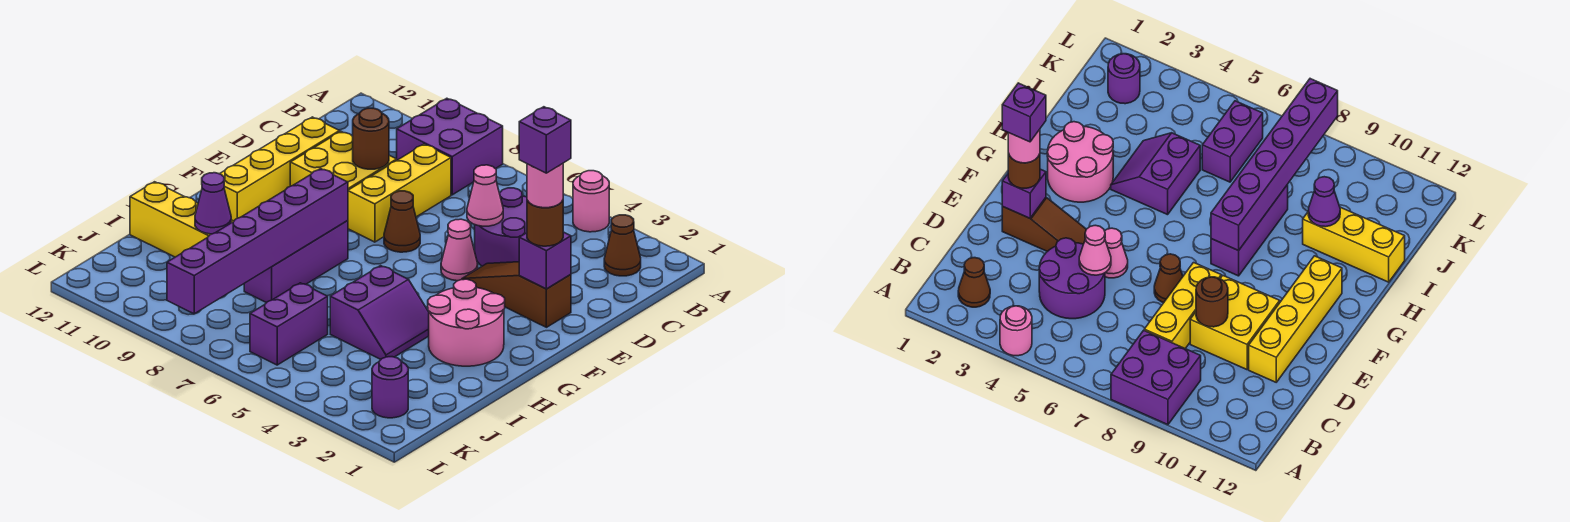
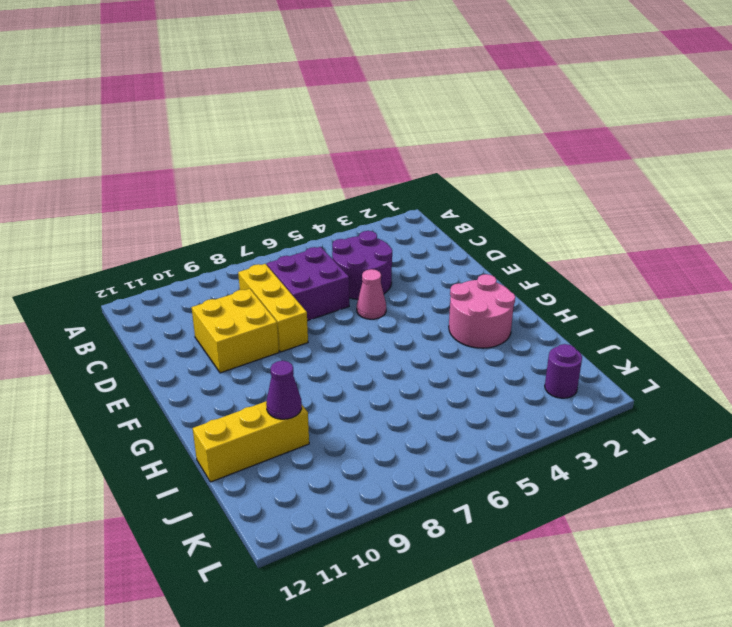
purple 2x2 brick [267,247,349,321] -> purple 2x2 brick moved to [397,98,503,195]
none -> pink 1x1 round brick [573,171,609,232]
none -> brown 1x1 cone [604,215,641,276]
none -> yellow 1x4 brick [220,117,340,221]

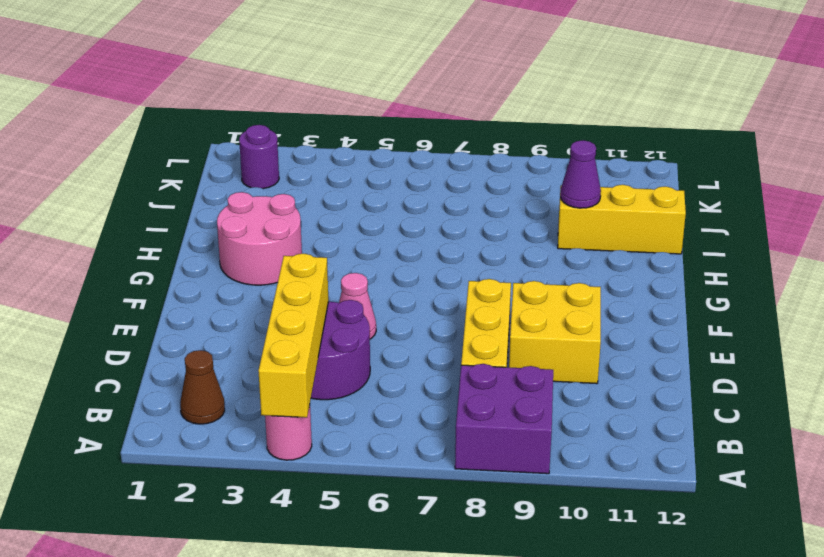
yellow 1x4 brick [259,254,328,418] -> yellow 1x4 brick moved to [220,117,340,221]
none -> brown 1x3 slope [462,262,571,327]
none -> brown 1x1 cone [384,191,420,252]
none -> purple 1x3 brick [244,221,348,303]

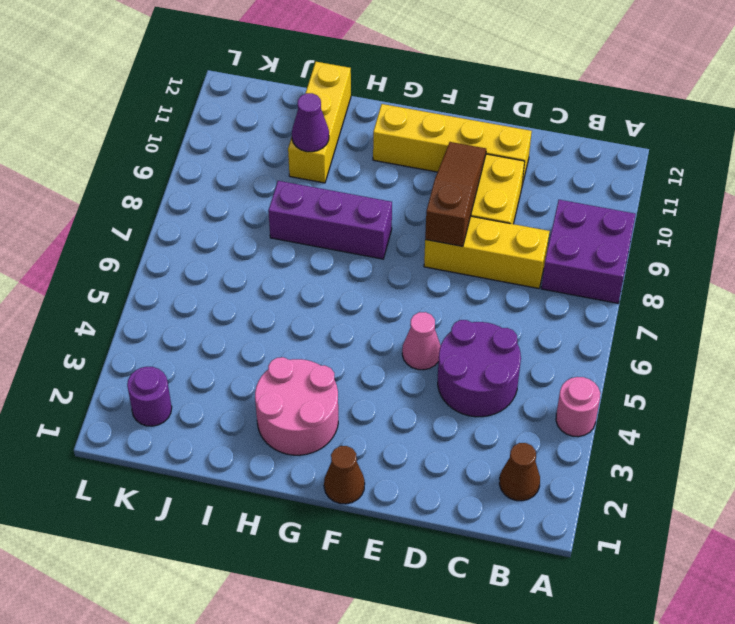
brown 1x3 slope [425,142,486,247] -> brown 1x3 slope moved to [462,262,571,327]
brown 1x1 cone [324,446,365,504] -> brown 1x1 cone moved to [384,191,420,252]
none -> purple 2x2 slope [330,266,429,359]
none -> purple 1x2 brick [250,283,328,365]
none -> pink 1x1 cone [467,165,503,226]

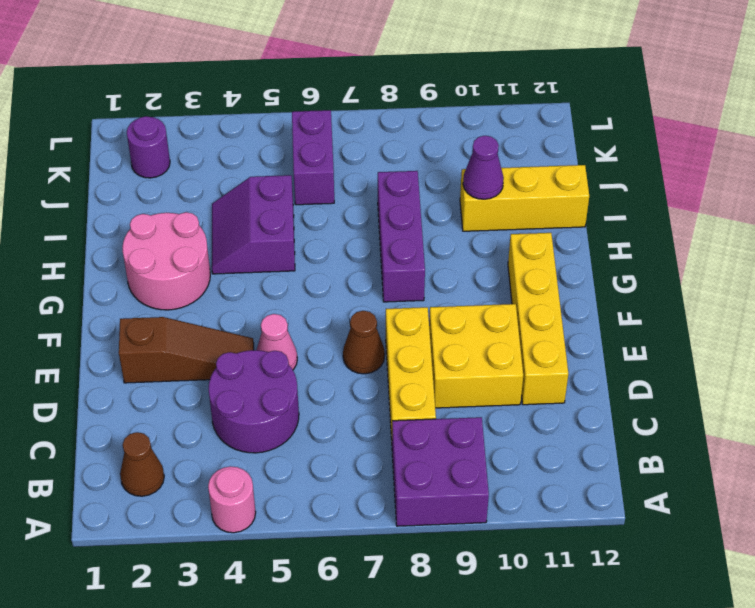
none -> pink 1x1 cone [467,165,503,226]
none -> brown 1x1 round brick [353,108,389,169]
none -> purple 1x1 brick [519,232,571,289]

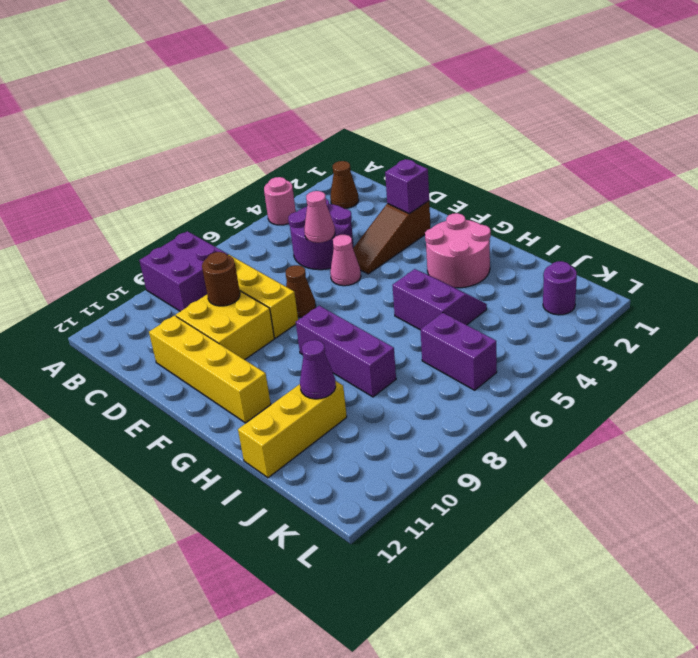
none -> purple 1x6 brick [167,169,348,314]
none -> brown 1x1 round brick [527,200,563,246]
none -> pink 1x1 round brick [527,164,563,208]

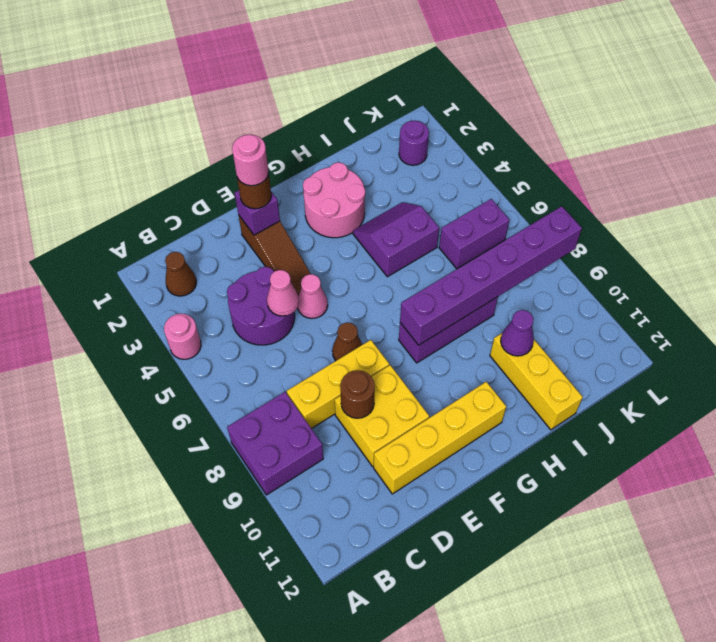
none -> purple 1x1 brick [519,107,571,173]

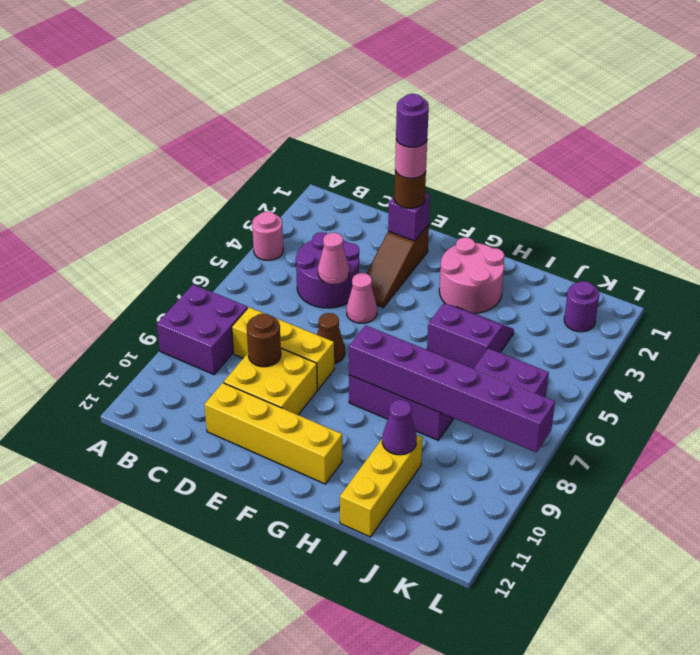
purple 1x1 round brick [396,94,429,147] -> purple 1x1 brick [519,107,571,173]
none -> brown 1x1 cone [604,215,641,276]

